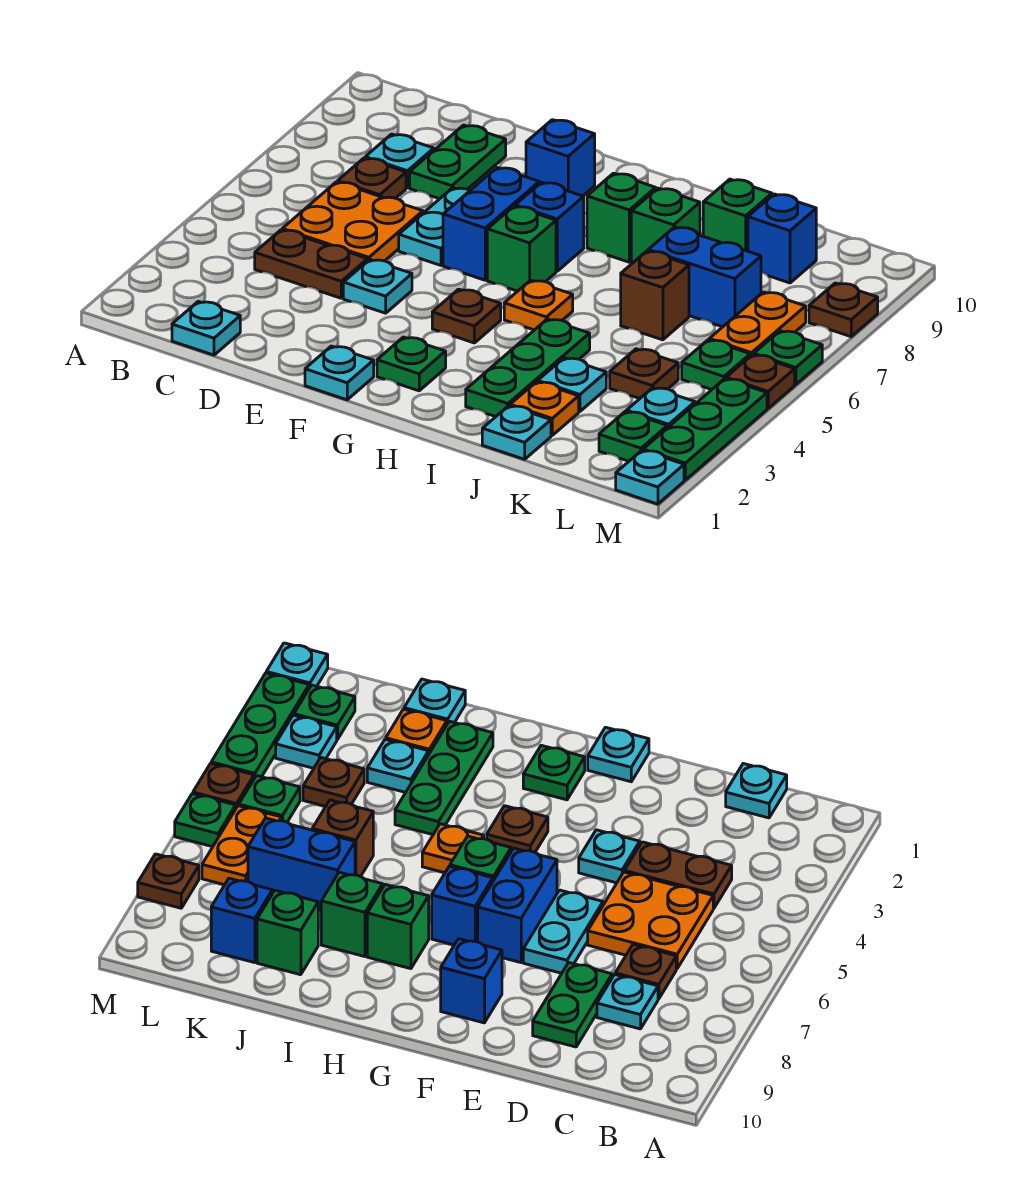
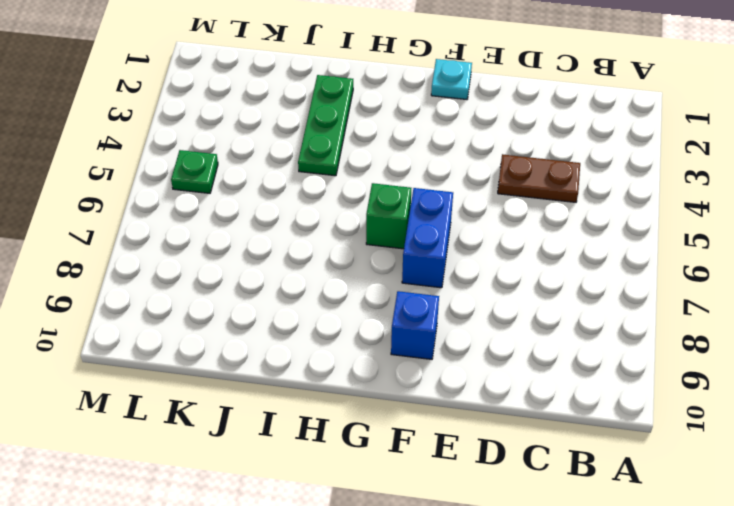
none -> cyan 1x1 plate [172,301,240,355]
none -> orange 2x2 plate [282,182,423,261]
none -> brown 1x1 plate [338,158,406,198]
none -> cyan 1x1 plate [365,134,434,188]

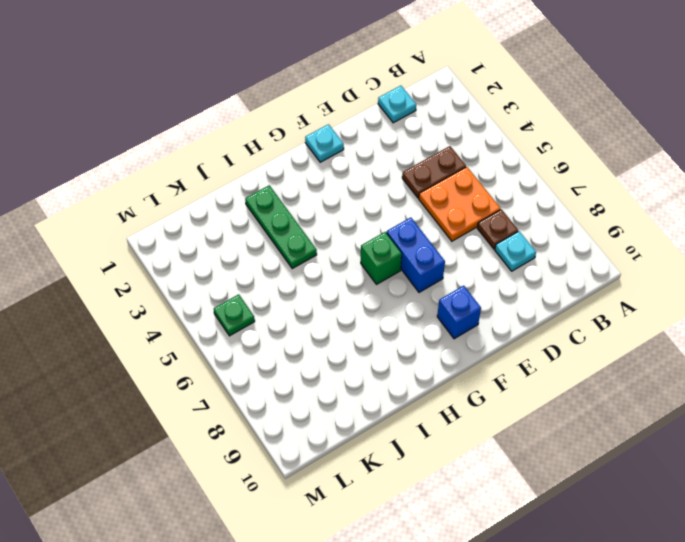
none -> green 1x2 plate [410,125,506,199]
none -> cyan 1x1 plate [343,260,412,313]
none -> cyan 1x2 plate [399,188,470,265]
none -> green 1x1 plate [377,337,446,391]

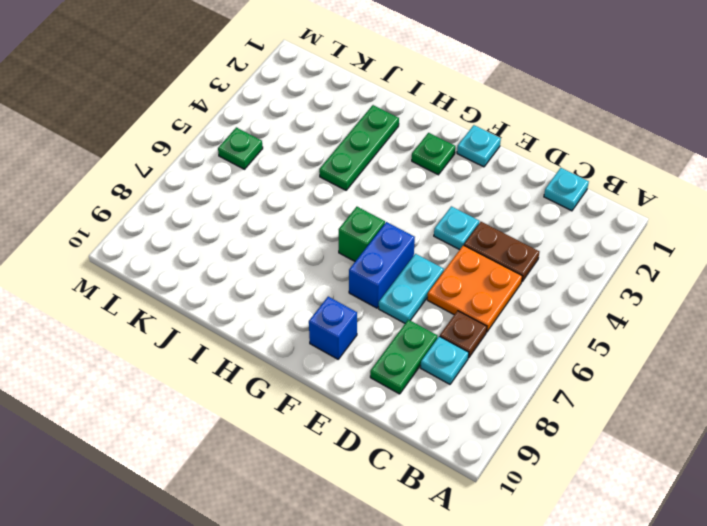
none -> brown 1x1 plate [432,289,501,343]
none -> blue 1x1 brick [515,182,584,271]
none -> orange 1x1 plate [504,280,573,330]
none -> green 1x1 brick [587,173,656,262]

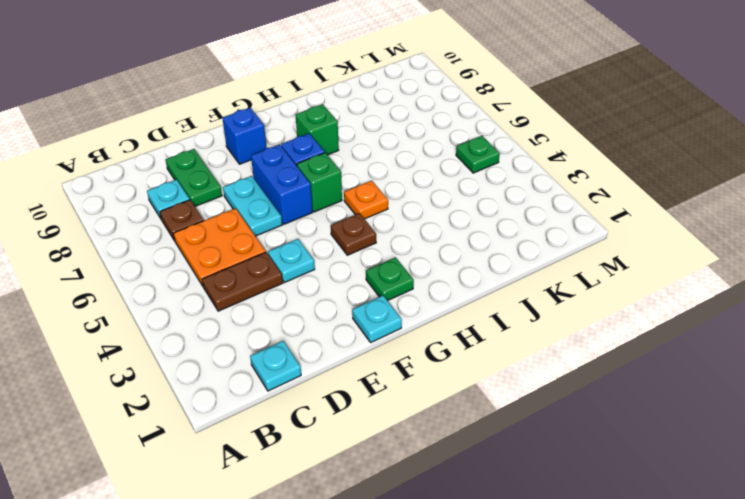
none -> green 1x3 plate [466,319,590,417]
none -> green 1x1 brick [631,188,700,263]
none -> cyan 1x1 plate [482,406,551,459]
none -> orange 1x1 plate [510,382,579,435]

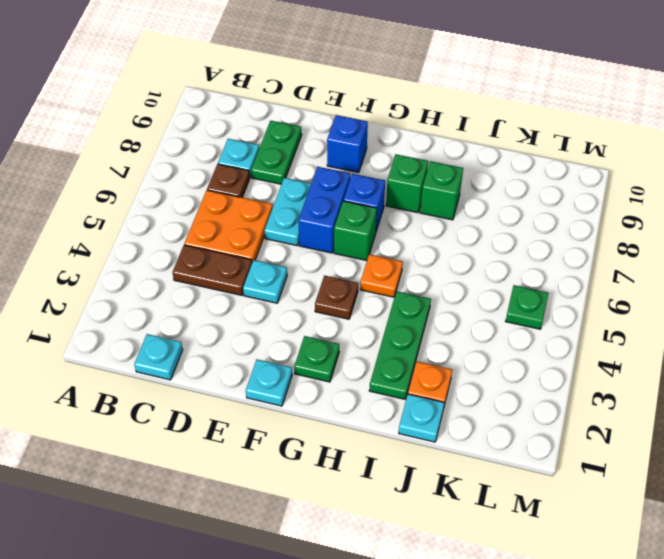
none -> cyan 1x1 plate [538,358,606,412]
none -> brown 1x1 brick [621,251,689,340]
none -> blue 1x2 brick [648,227,761,327]
none -> green 1x1 brick [703,179,772,251]

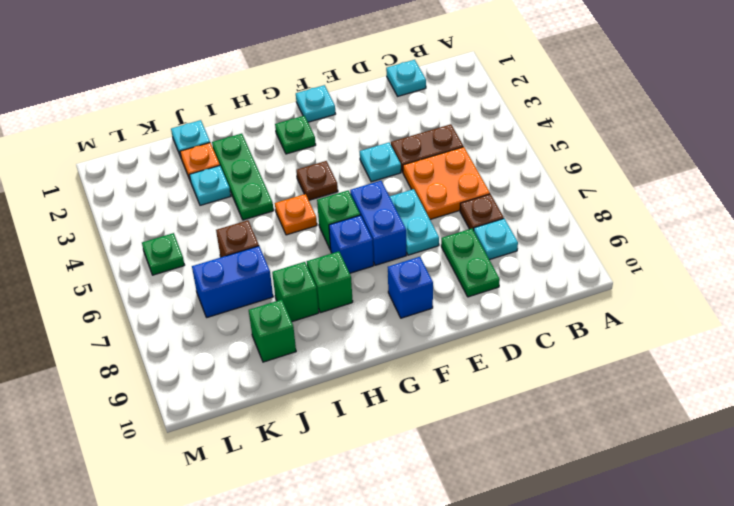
none -> brown 1x1 plate [610,349,678,399]
none -> blue 1x1 brick [748,194,816,283]
none -> green 1x1 plate [599,412,667,461]
none -> cyan 1x1 plate [626,388,695,428]

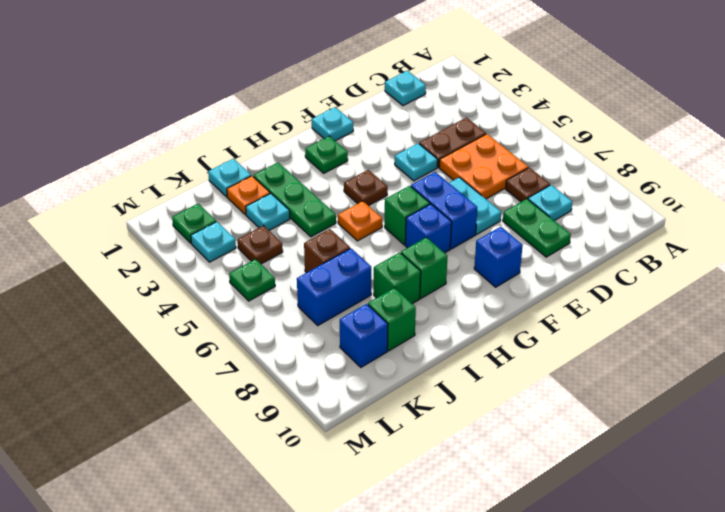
none -> orange 1x2 plate [709,292,806,356]
none -> cyan 1x1 plate [616,450,684,504]
none -> green 1x3 plate [643,379,767,480]
none -> brown 1x1 plate [726,355,795,408]

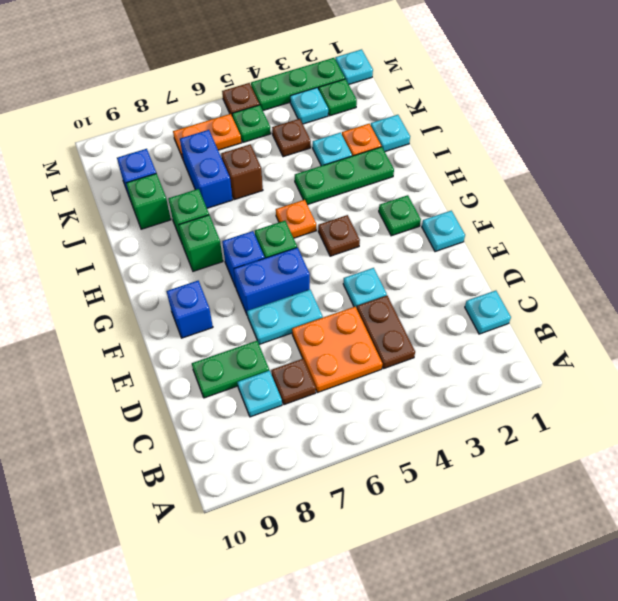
none -> green 1x1 plate [754,331,822,385]
none -> brown 1x1 plate [809,283,878,337]

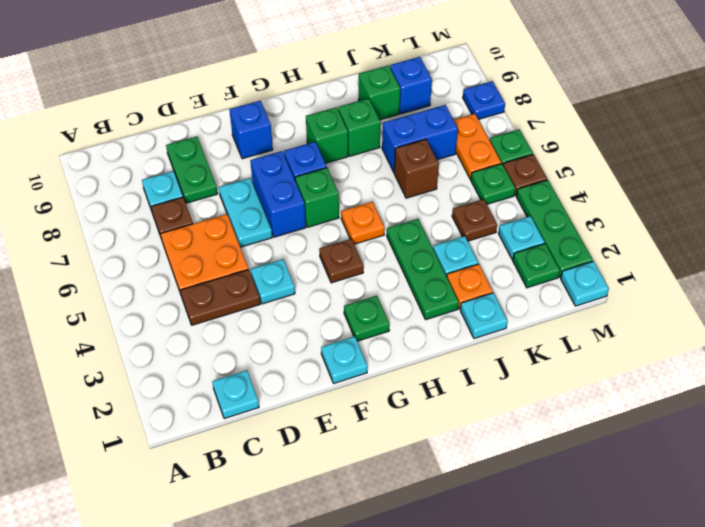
blue 1x1 plate [463,81,505,119] -> brown 1x1 plate [809,283,878,337]

